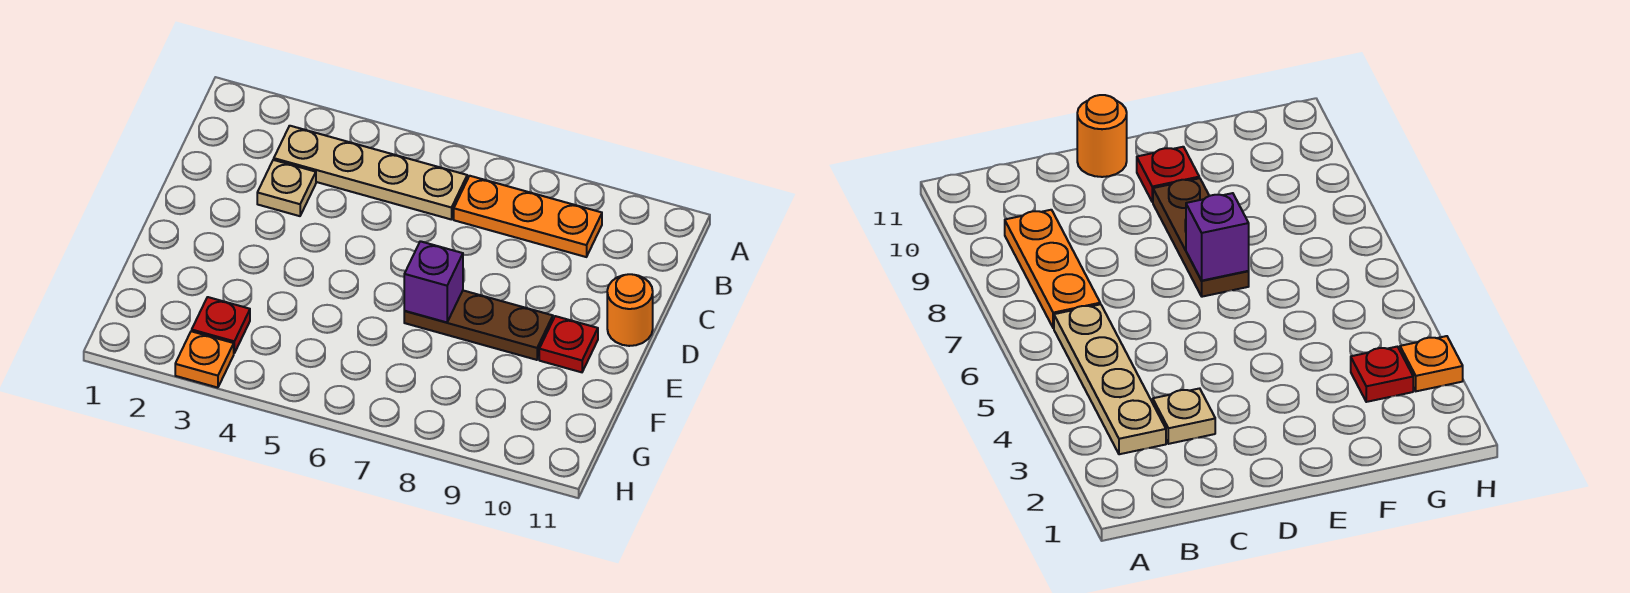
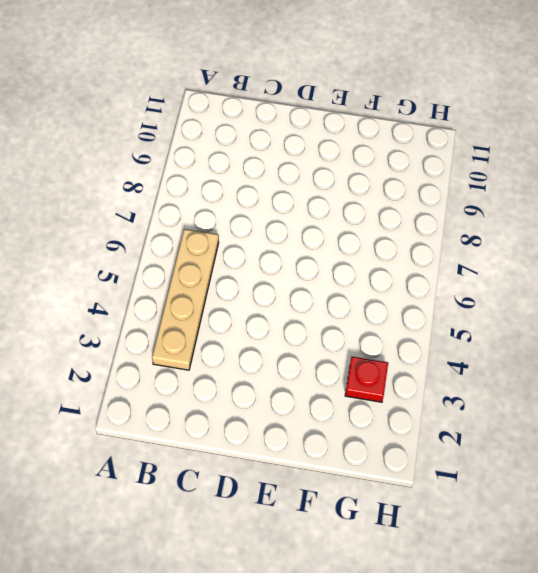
none -> orange 1x3 plate [454,176,602,257]
none -> tan 1x1 plate [257,160,316,216]

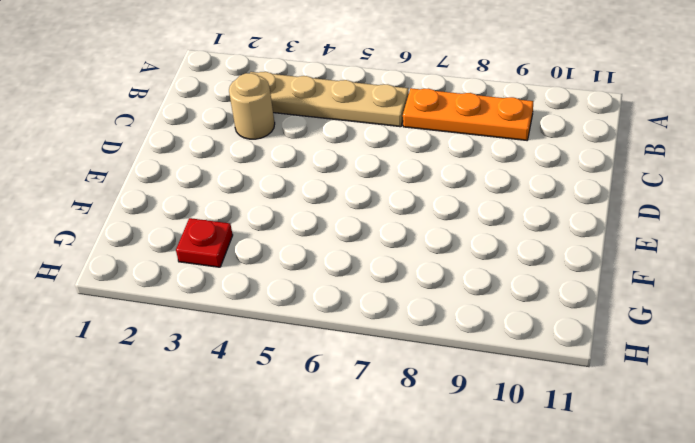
tan 1x1 round brick [229,73,275,139] -> tan 1x1 plate [257,160,316,216]
none -> orange 1x1 round brick [607,274,653,346]
none -> brown 1x3 plate [404,291,553,360]

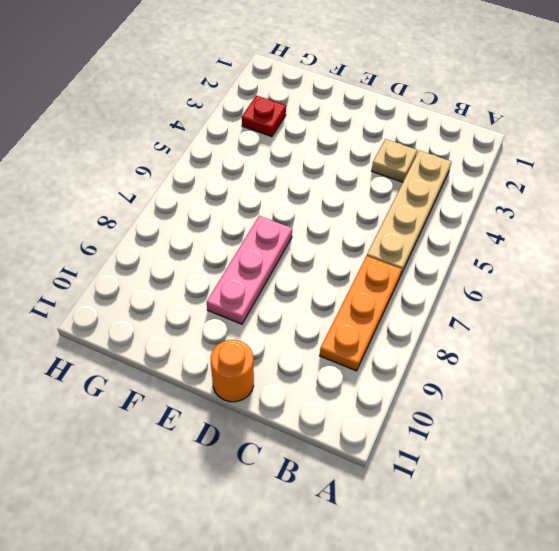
pink 1x3 plate [207,216,292,324] -> brown 1x3 plate [404,291,553,360]
none -> red 1x1 plate [539,316,598,372]
none -> orange 1x1 plate [175,331,234,388]

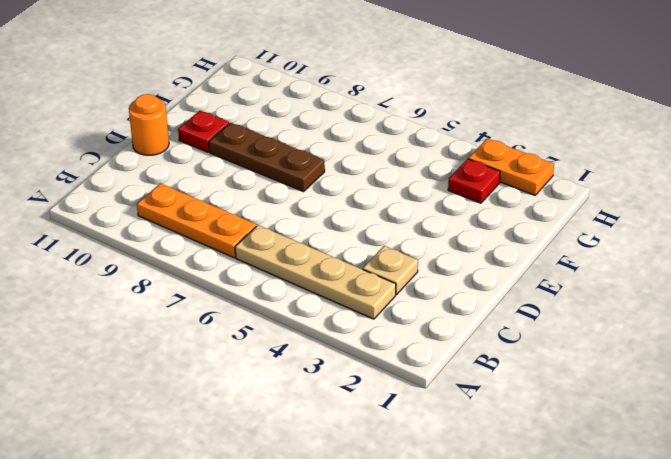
orange 1x2 plate [469,139,554,195] -> orange 1x1 plate [175,331,234,388]
none -> purple 1x1 brick [404,241,463,322]

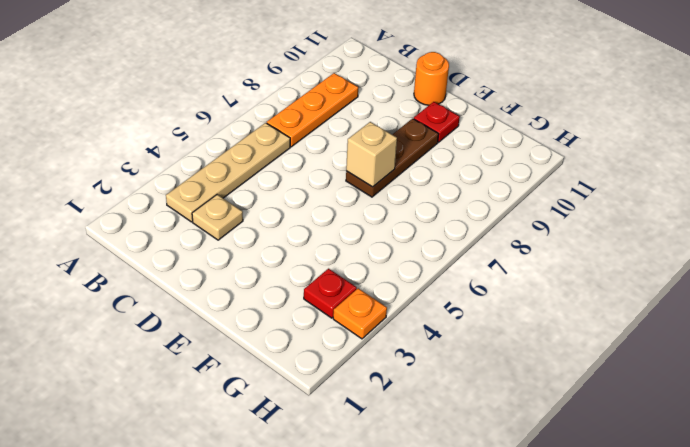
tan 1x1 brick [346,122,397,187] -> purple 1x1 brick [404,241,463,322]

